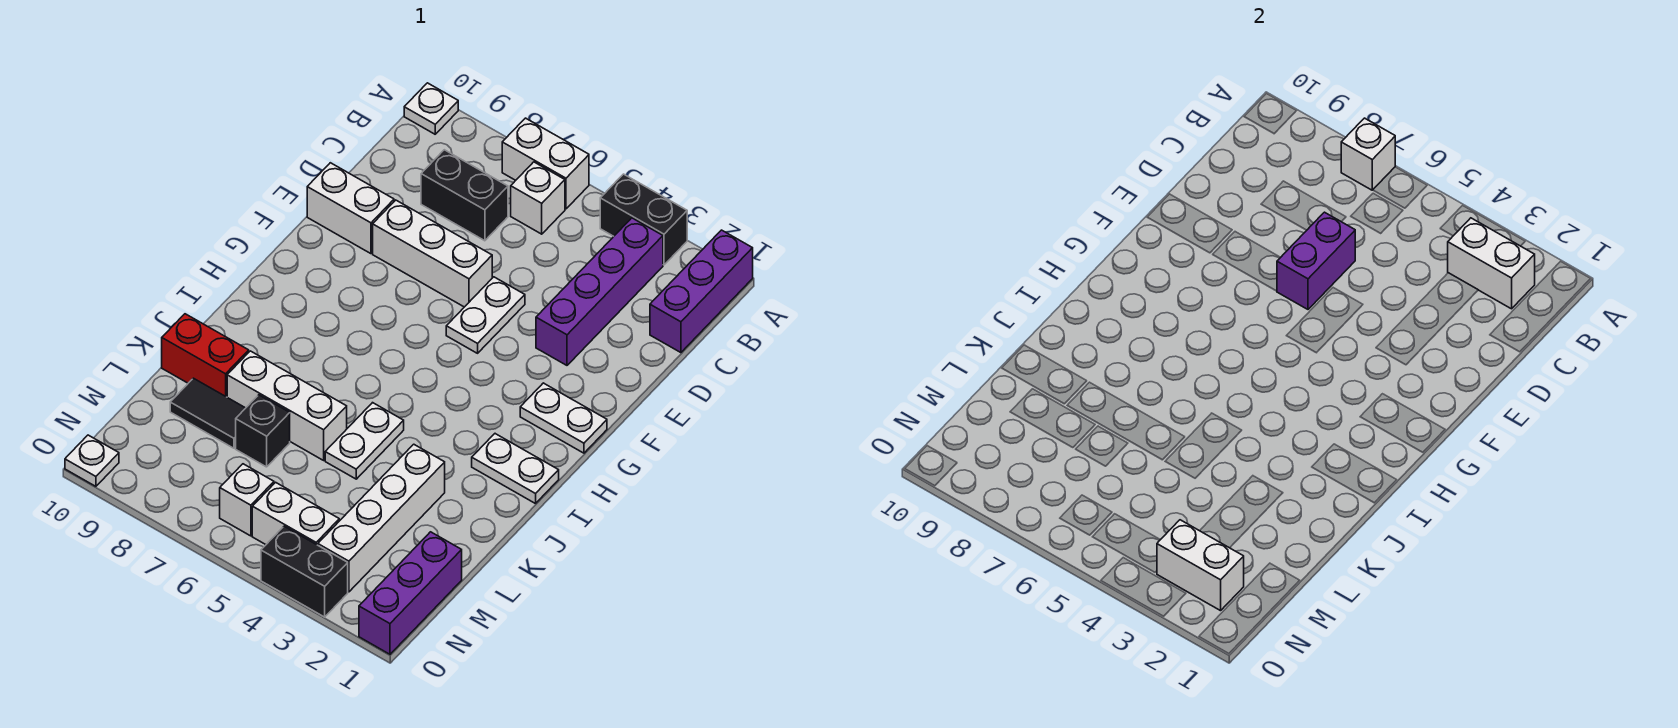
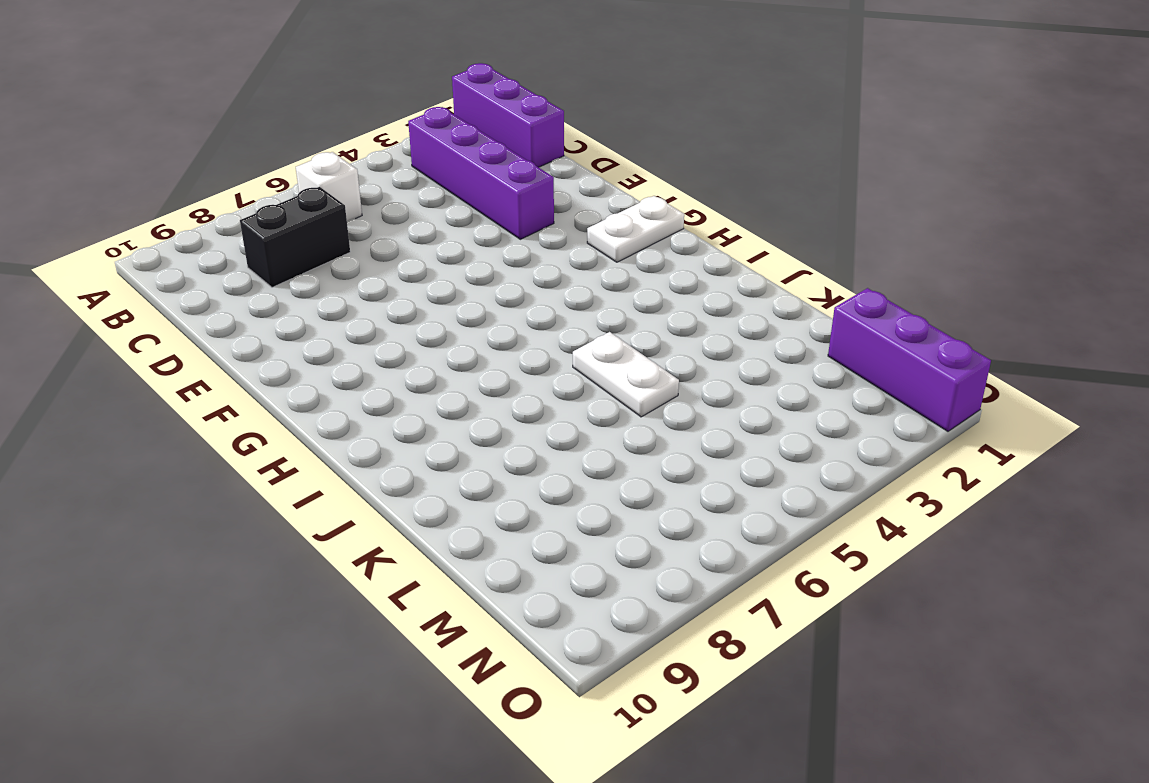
none -> black 1x2 brick [600,174,687,265]
none -> white 1x2 brick [502,118,589,209]
none -> white 1x1 plate [404,83,458,134]

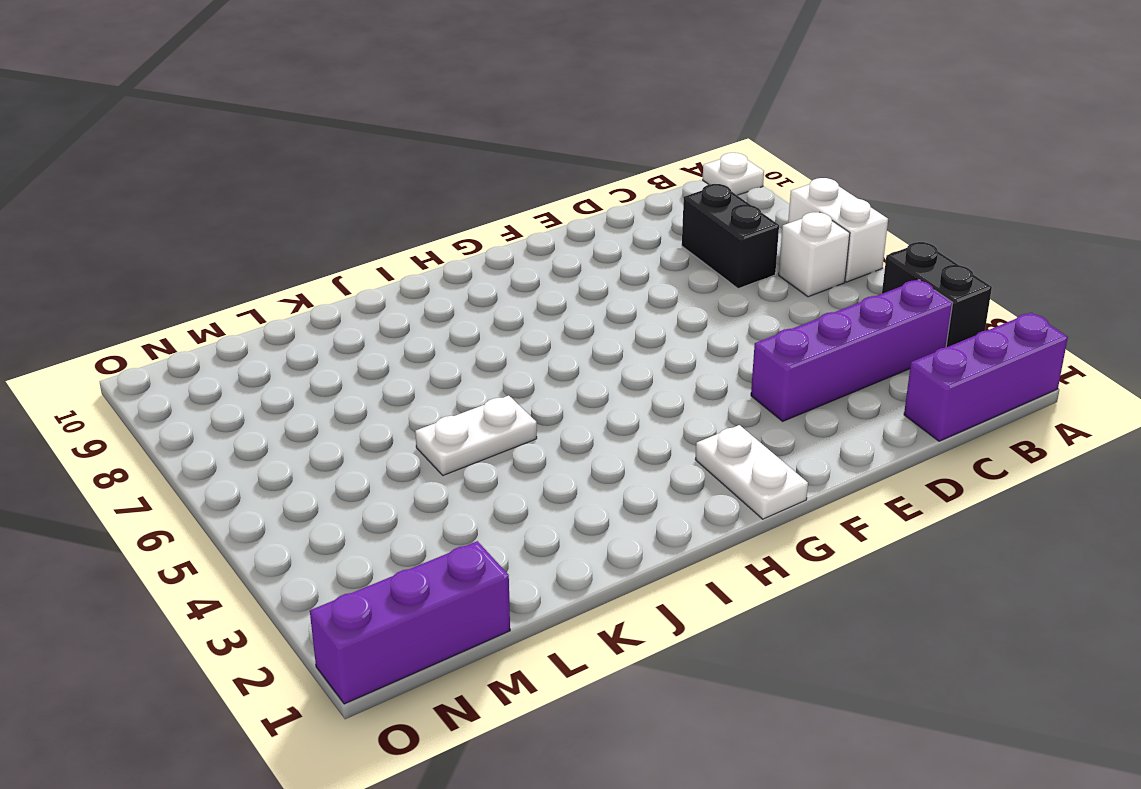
none -> white 1x2 plate [446,277,525,353]
none -> white 1x3 brick [373,200,492,307]
none -> white 1x2 brick [307,163,394,254]

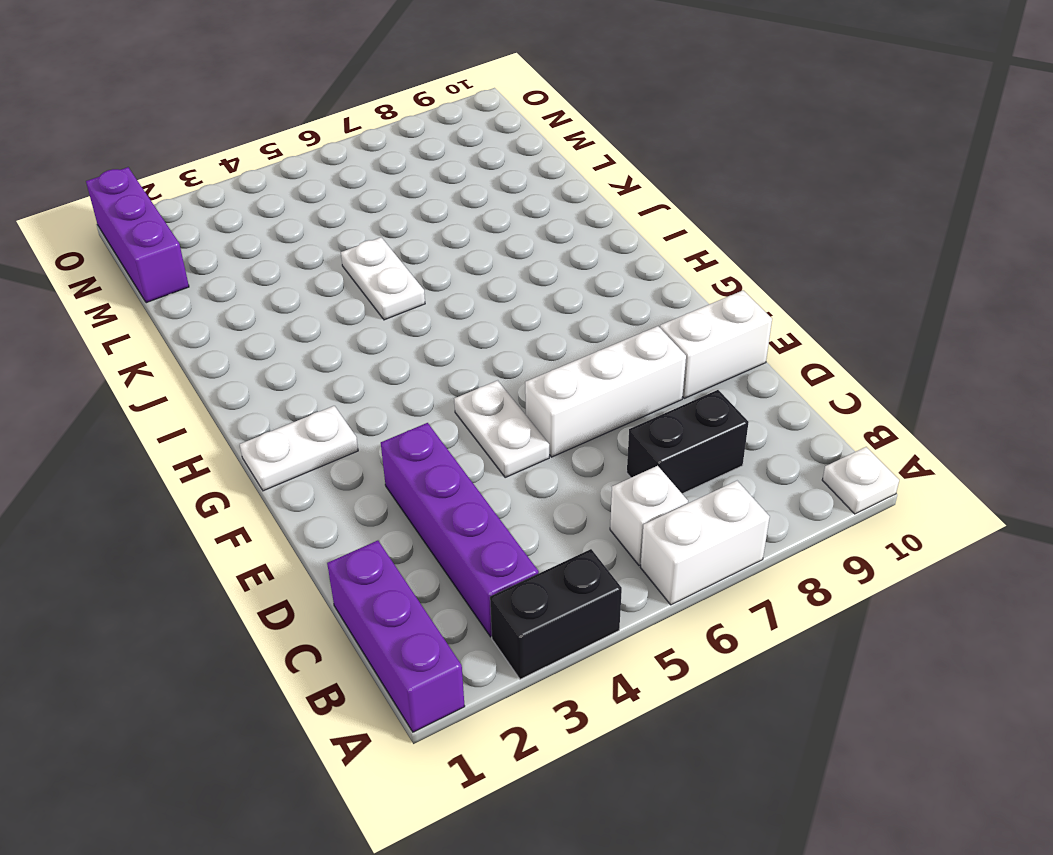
none -> white 1x2 plate [472,434,559,504]
none -> white 1x4 brick [318,444,445,592]
none -> white 1x3 brick [227,351,347,460]

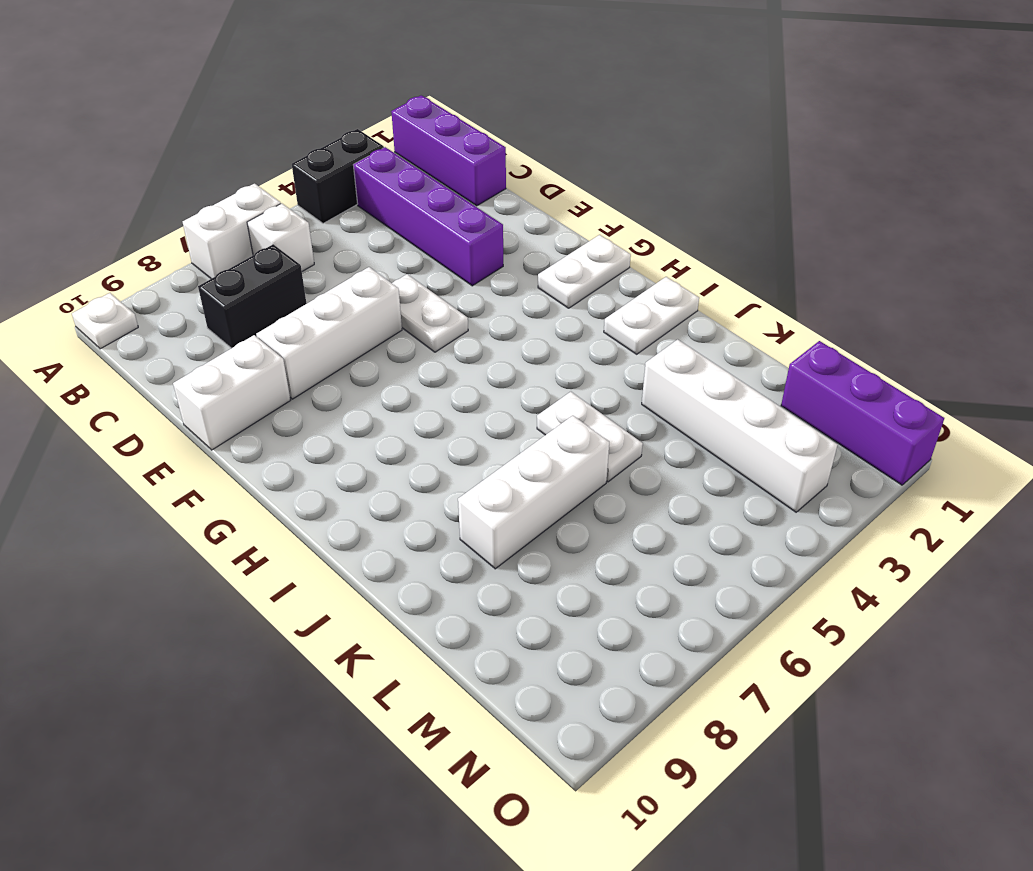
none -> red 1x2 brick [162,314,249,397]
none -> black 1x1 brick [236,395,290,467]
none -> black 1x2 tile [170,378,245,448]

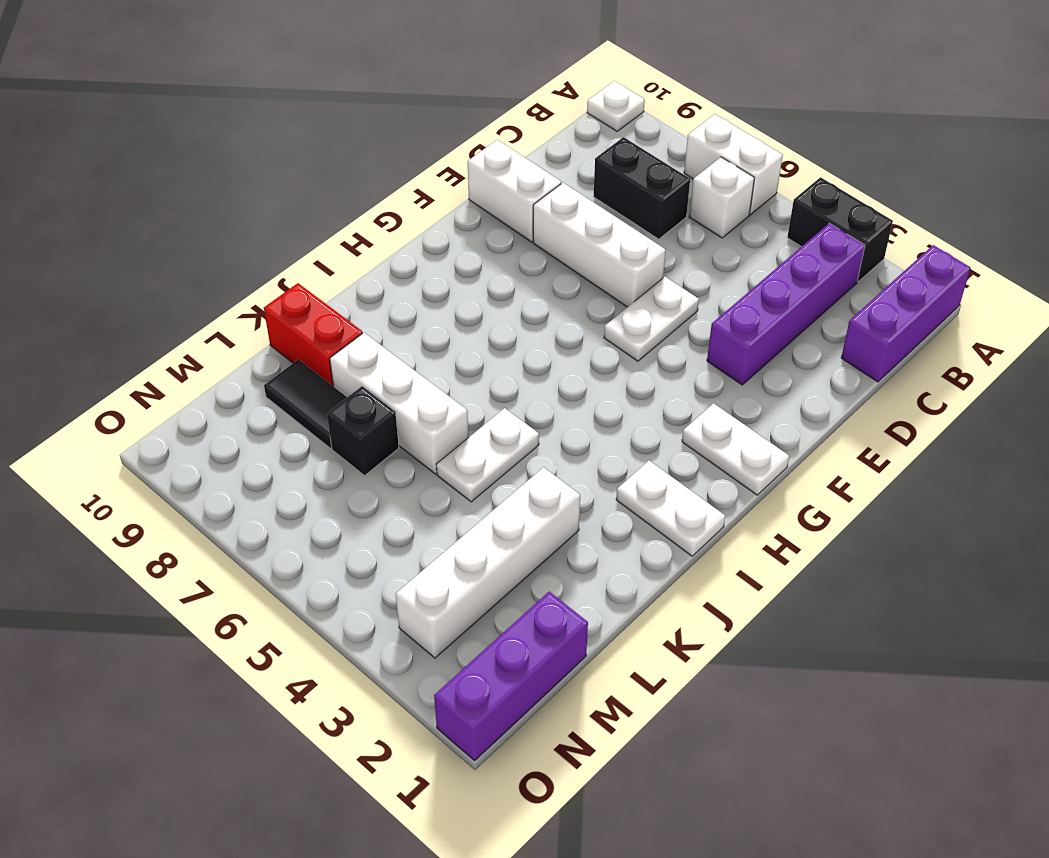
none -> white 1x2 brick [252,482,339,545]
none -> white 1x1 brick [220,464,274,536]
none -> black 1x2 brick [261,526,348,617]

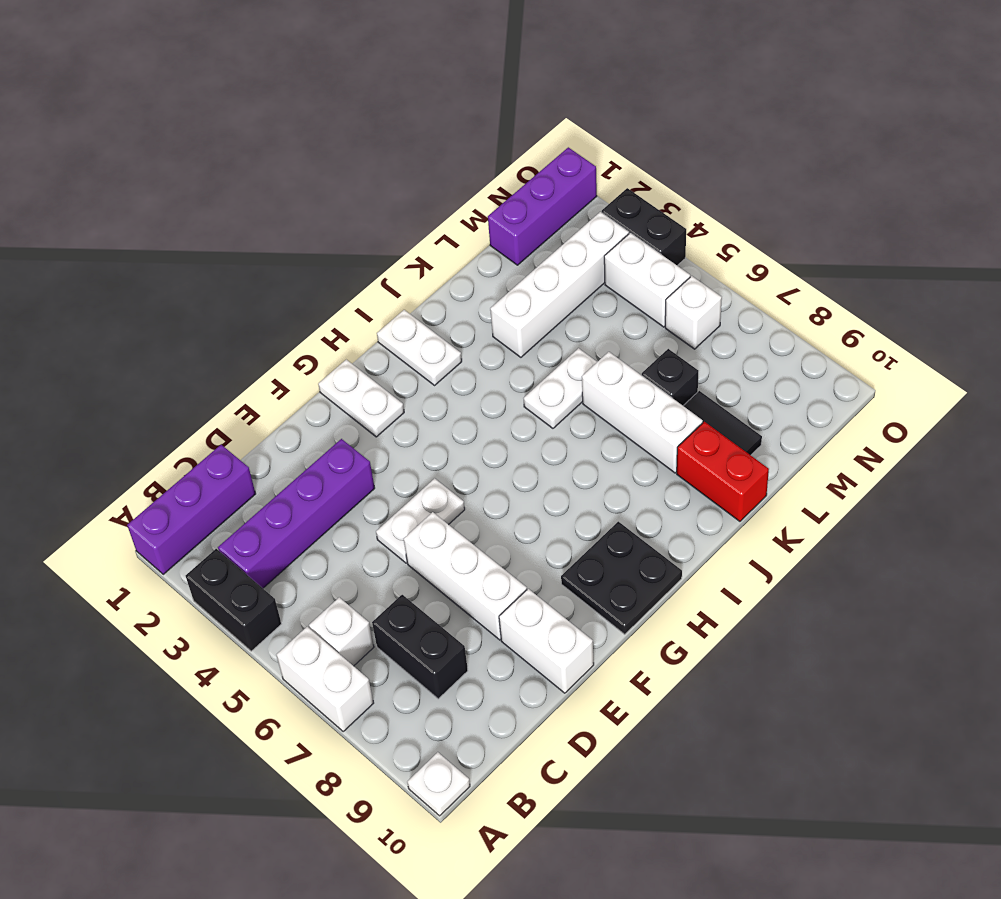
black 2x2 plate [561,522,682,634] -> none
none -> white 1x1 plate [65,435,119,486]
none -> white 1x1 brick [1341,118,1395,190]
none -> white 1x2 brick [1448,218,1535,309]

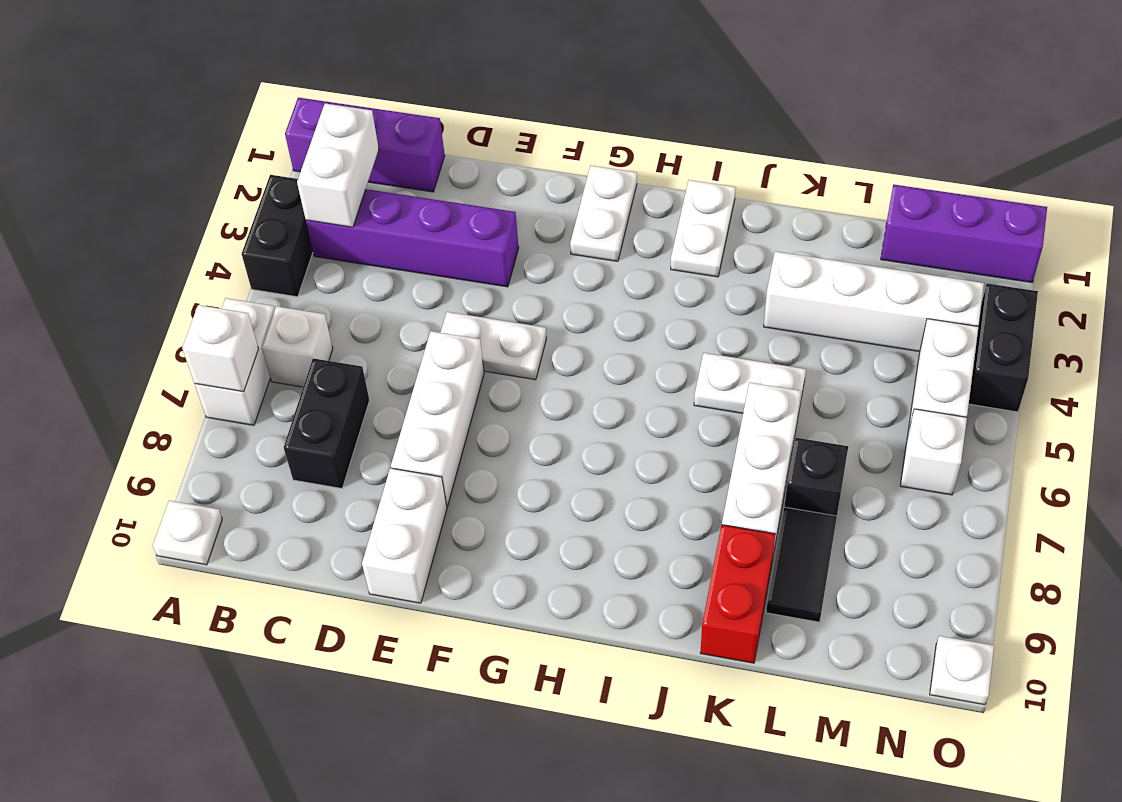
none -> purple 1x2 brick [1277,212,1355,309]
none -> white 1x2 brick [1157,520,1244,611]

